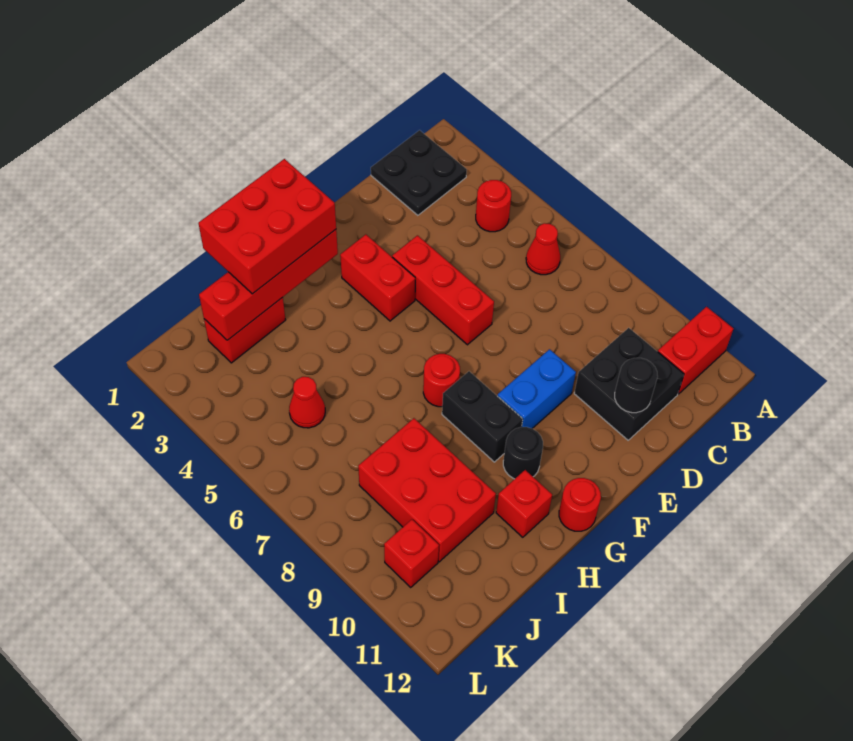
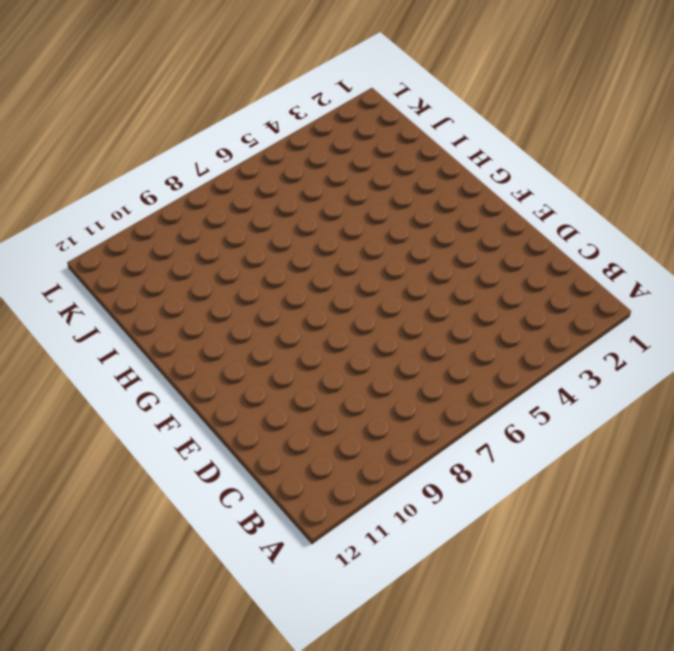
none -> red 1x2 brick [658,307,734,394]
none -> black 2x2 plate [371,130,467,215]
none -> red 1x1 round brick [476,180,511,232]

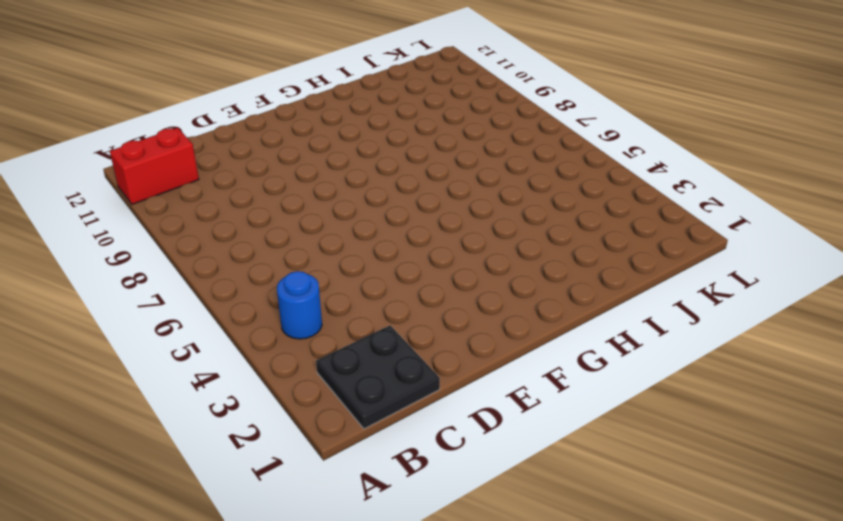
blue 1x1 round brick [277,271,322,339] -> red 1x1 round brick [476,180,511,232]
none -> red 1x1 cone [526,223,560,275]
none -> black 2x2 brick [574,328,684,440]
none -> red 1x3 brick [392,235,494,345]

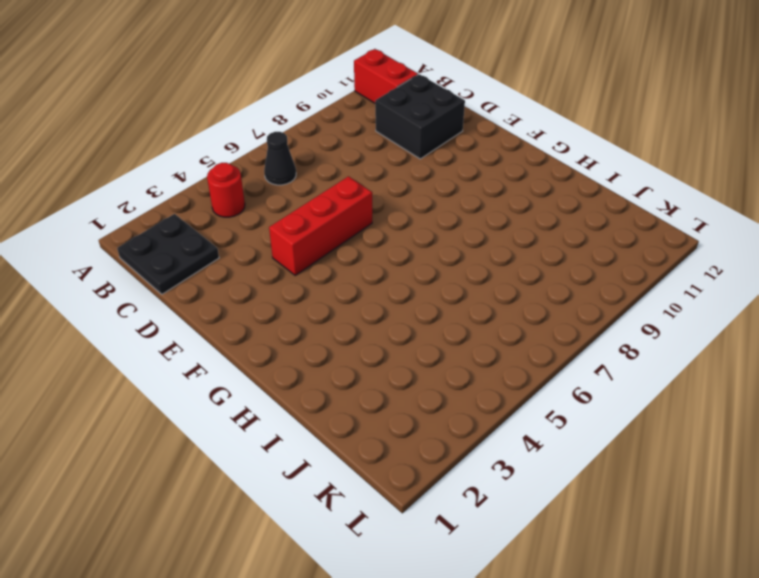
black 1x1 cone [264,132,296,185] -> red 1x1 cone [526,223,560,275]
none -> blue 1x2 brick [498,349,576,428]
none -> red 1x2 brick [340,234,415,321]
none -> red 1x1 round brick [423,354,460,407]

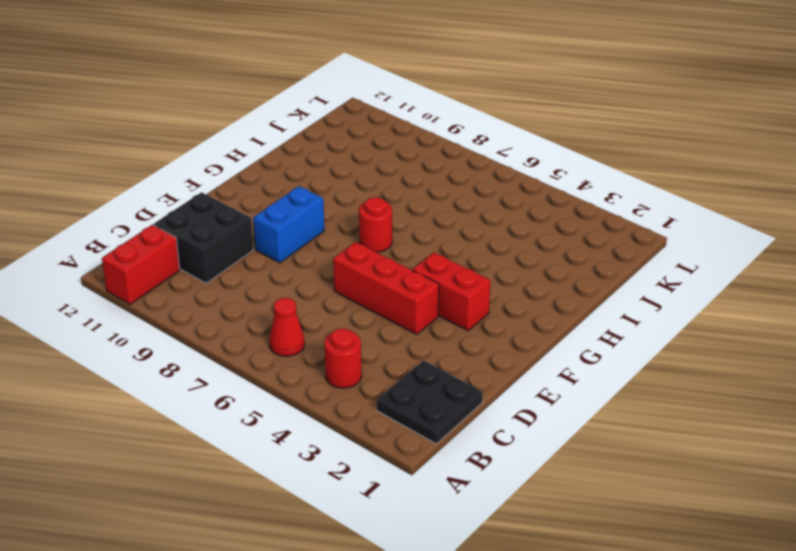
none -> black 1x2 brick [442,371,523,462]
none -> black 1x1 round brick [503,427,543,479]
none -> red 1x1 round brick [559,478,601,531]

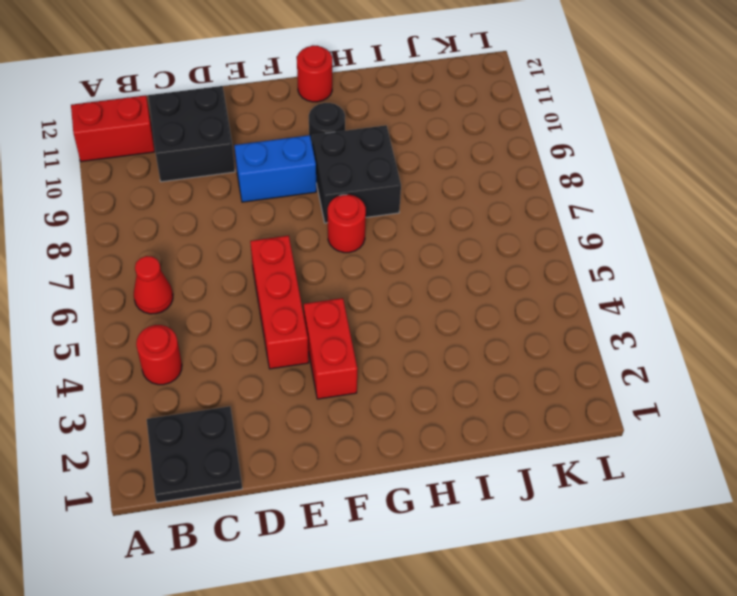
black 2x2 brick [312,125,401,223] -> black 1x2 brick [442,371,523,462]
none -> red 1x1 brick [496,470,552,537]
none -> red 1x2 brick [204,297,285,363]
none -> red 2x3 brick [358,418,496,562]

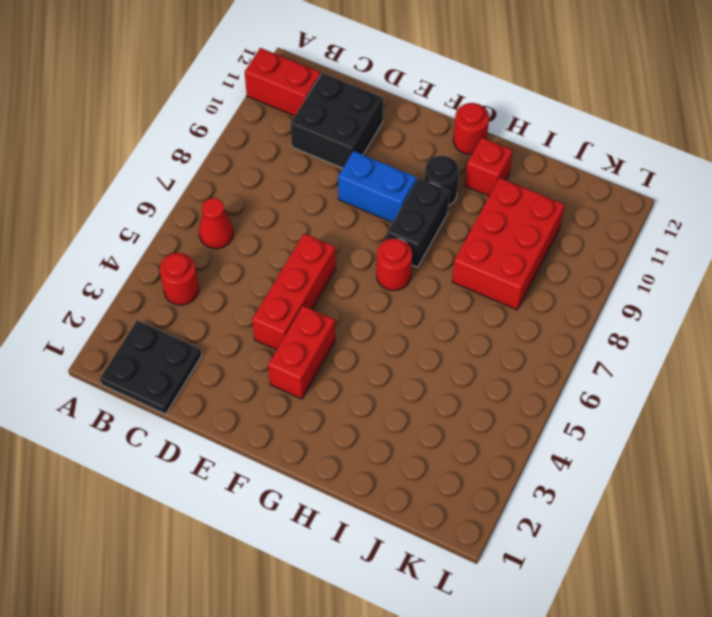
none -> red 1x2 brick [204,297,285,363]
none -> red 1x1 cone [289,377,325,428]
none -> red 1x1 brick [384,520,439,587]

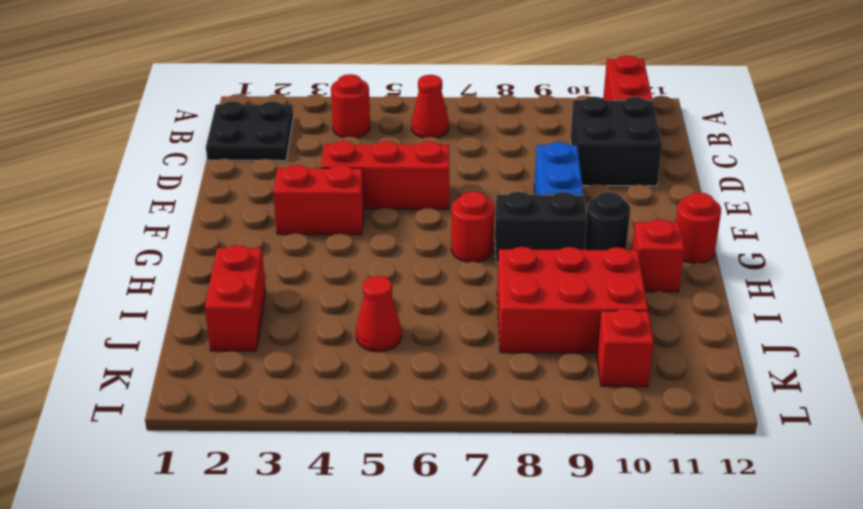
none -> black 1x1 round brick [615,358,658,413]
none -> red 1x4 brick [199,230,338,340]
none -> red 2x3 brick [198,159,336,294]

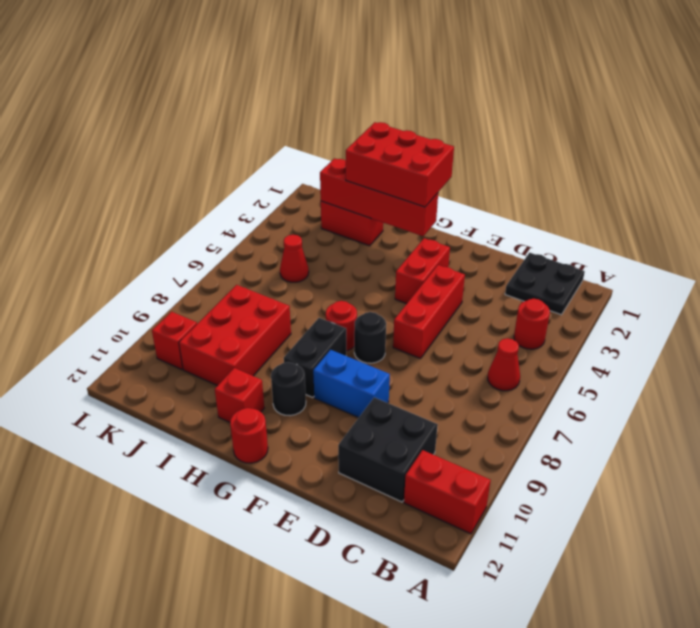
black 1x1 round brick [354,312,386,363] -> black 1x1 round brick moved to [615,358,658,413]

